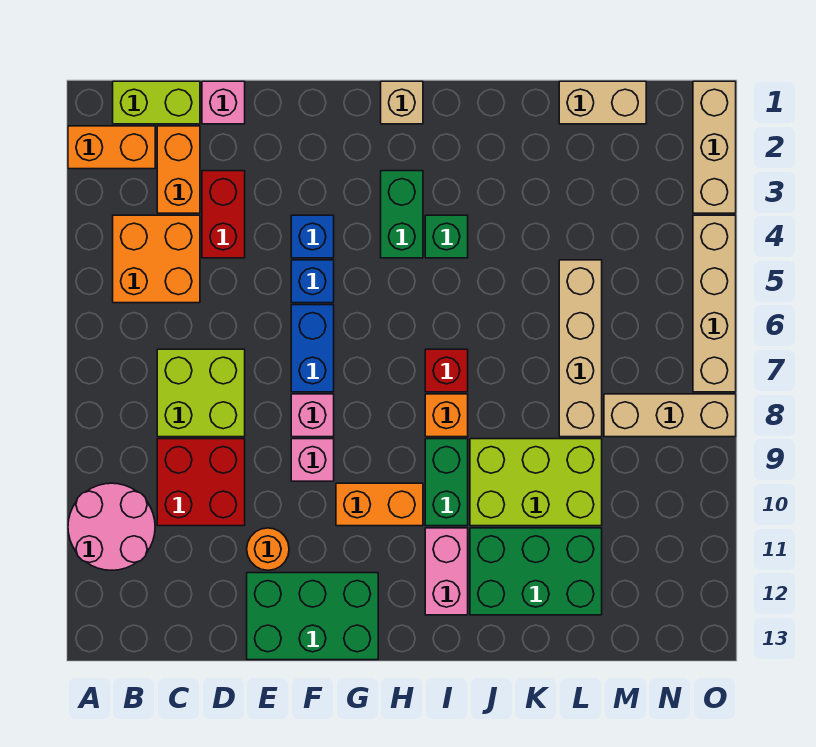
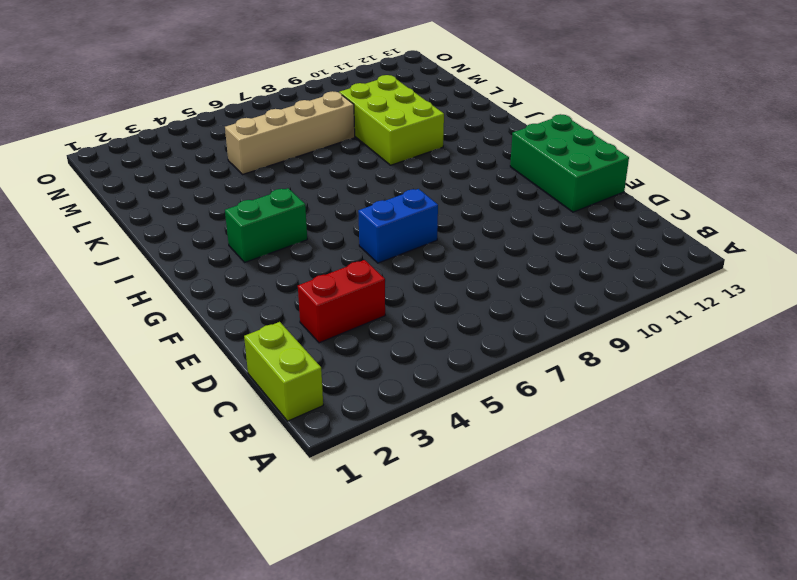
none -> orange 1x2 brick [68,126,155,169]
none -> pink 2x2 round brick [68,483,155,570]
none -> orange 2x2 brick [113,215,200,303]
none -> orange 1x2 brick [157,126,200,213]

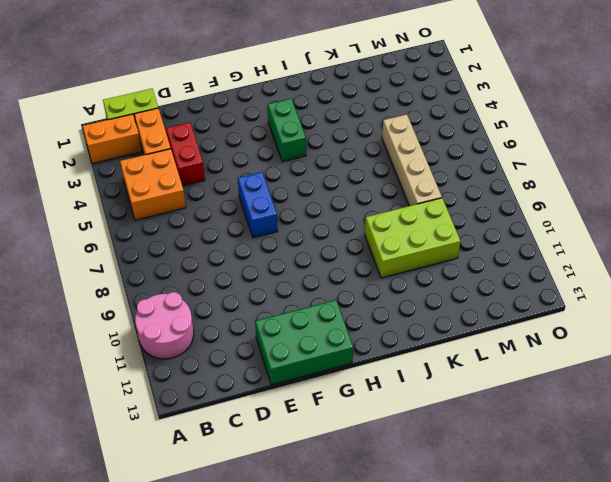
none -> lime 2x2 brick [157,349,245,437]
none -> red 2x2 brick [157,439,245,526]
none -> pink 1x1 brick [202,81,245,124]
none -> orange 1x1 round brick [247,528,289,570]

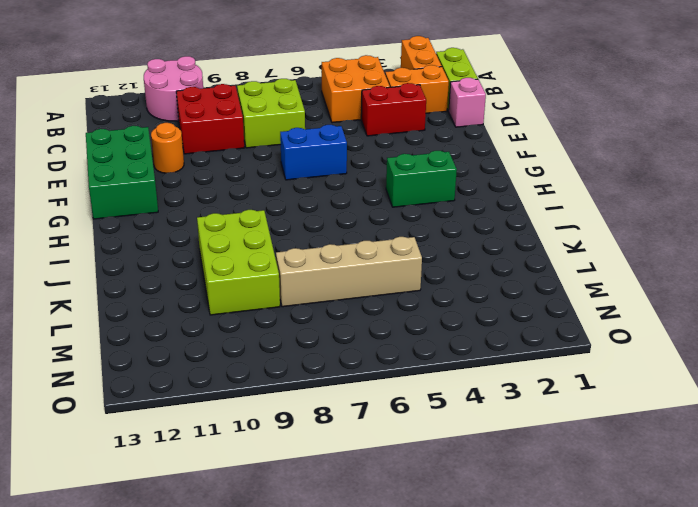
none -> blue 1x1 brick [291,215,334,258]
none -> blue 1x1 brick [291,260,334,303]
none -> pink 1x1 brick [291,394,334,437]
none -> pink 1x1 brick [291,439,334,481]

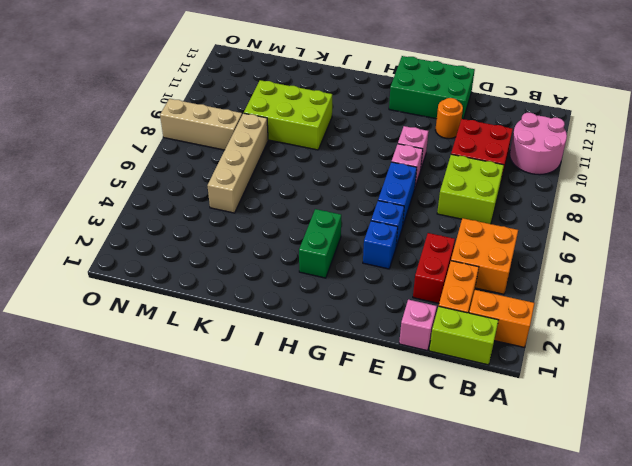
none -> orange 1x2 brick [336,483,423,526]
none -> tan 1x1 brick [381,81,423,124]
none -> green 1x1 brick [425,215,468,258]
none -> red 1x1 brick [425,349,468,392]

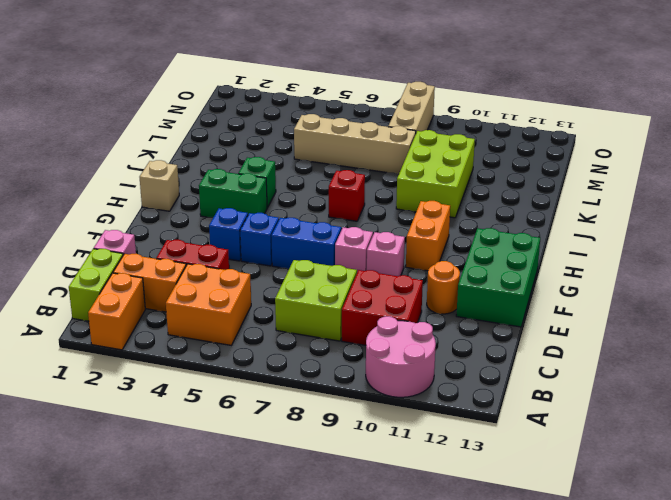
none -> orange 1x1 brick [425,394,468,437]
none -> green 1x2 brick [425,439,468,526]
none -> pink 1x2 brick [425,528,468,615]
none -> green 2x3 brick [470,528,602,615]

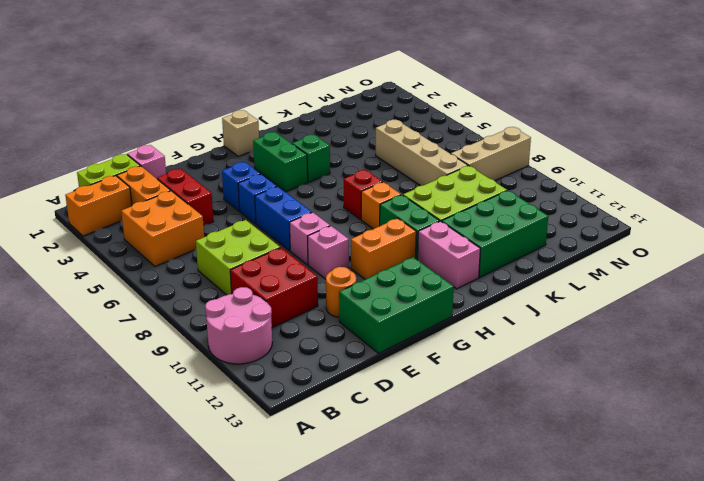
none -> tan 1x2 brick [559,81,646,124]
none -> tan 1x3 brick [693,81,736,213]
none -> tan 1x4 brick [693,215,736,392]

